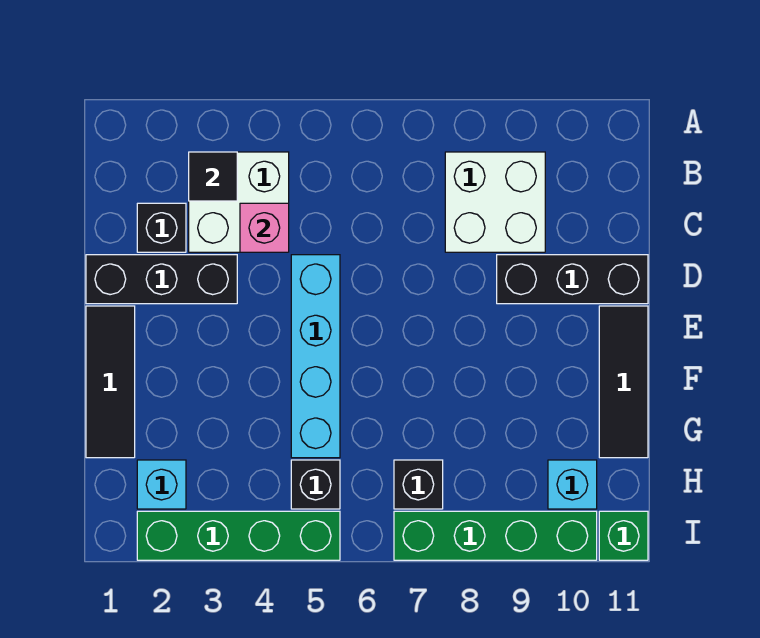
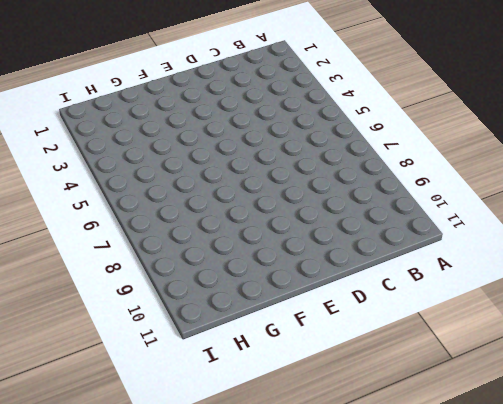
none -> white 2x2 brick [189,152,289,252]
none -> white 2x2 brick [445,152,545,252]
none -> black 1x1 brick [137,203,186,252]

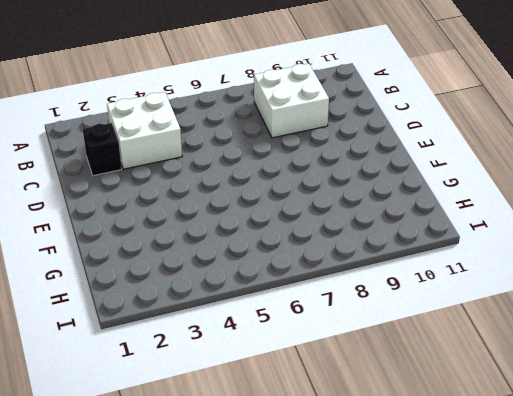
none -> black 1x3 brick [86,255,237,304]
none -> cyan 1x4 brick [291,255,340,458]
none -> black 1x3 brick [497,255,648,304]

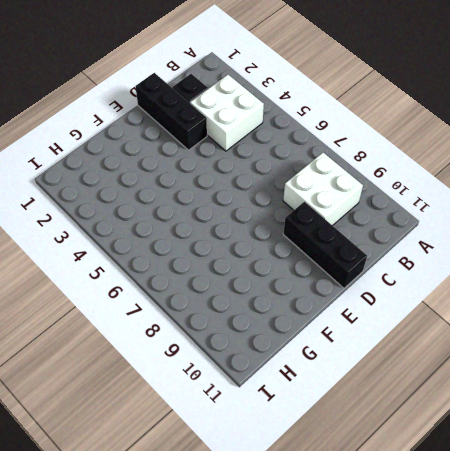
none -> cyan 1x4 brick [291,255,340,458]
none -> black 1x3 tile [86,306,135,458]
none -> black 1x3 tile [599,306,648,458]

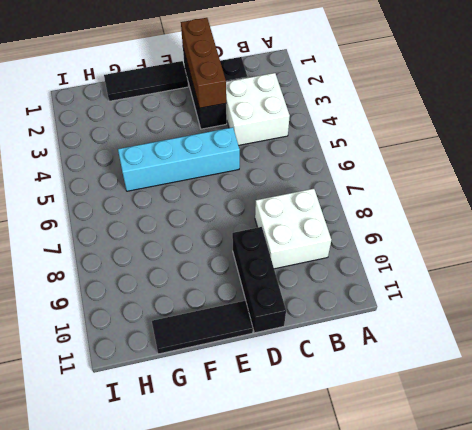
brown 1x3 brick [181,18,226,108] -> none
none -> cyan 1x1 brick [137,460,186,509]
none -> black 1x1 brick [291,460,340,509]
none -> black 1x1 brick [394,460,443,509]

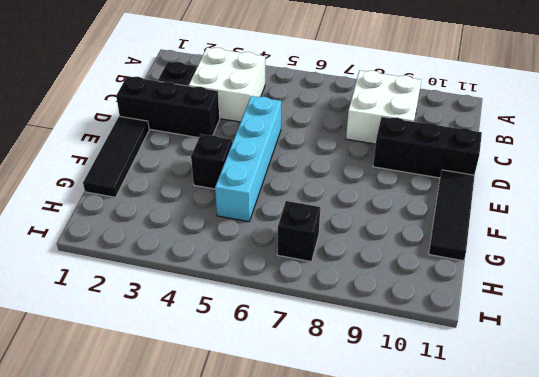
black 1x1 brick [191,134,232,189] -> black 1x1 brick moved to [291,460,340,509]
none -> cyan 1x1 brick [137,460,186,509]
none -> cyan 1x1 brick [548,460,597,509]
none -> green 1x4 brick [137,511,340,560]

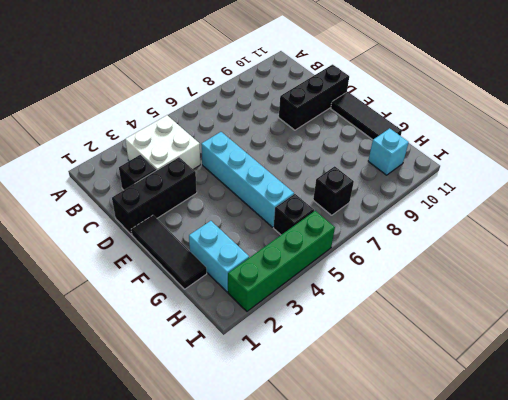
cyan 1x2 brick [189,221,249,292] -> cyan 1x1 brick [137,460,186,509]
none -> white 2x2 brick [445,152,545,252]
none -> green 1x4 brick [394,511,597,560]
none -> green 1x1 brick [599,511,648,560]

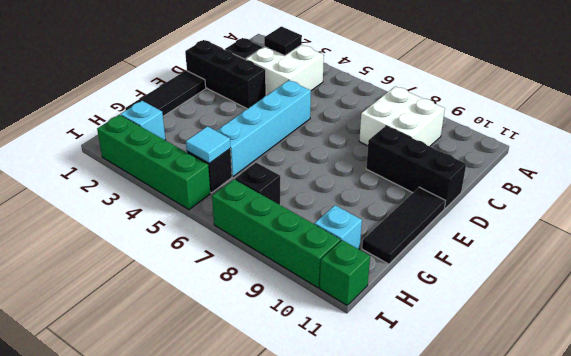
cyan 1x1 tile [186,126,230,163] -> none
none -> pink 1x1 brick [240,203,289,252]

